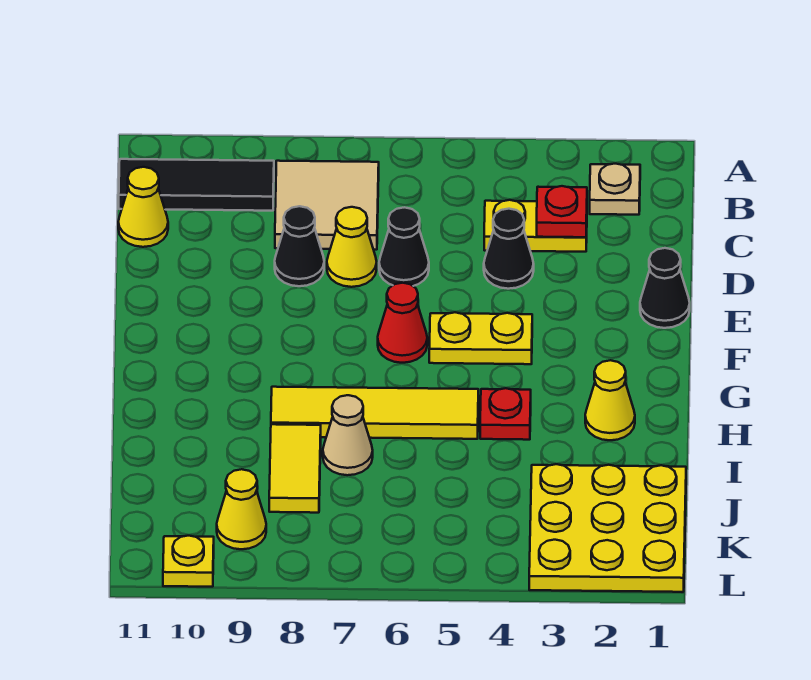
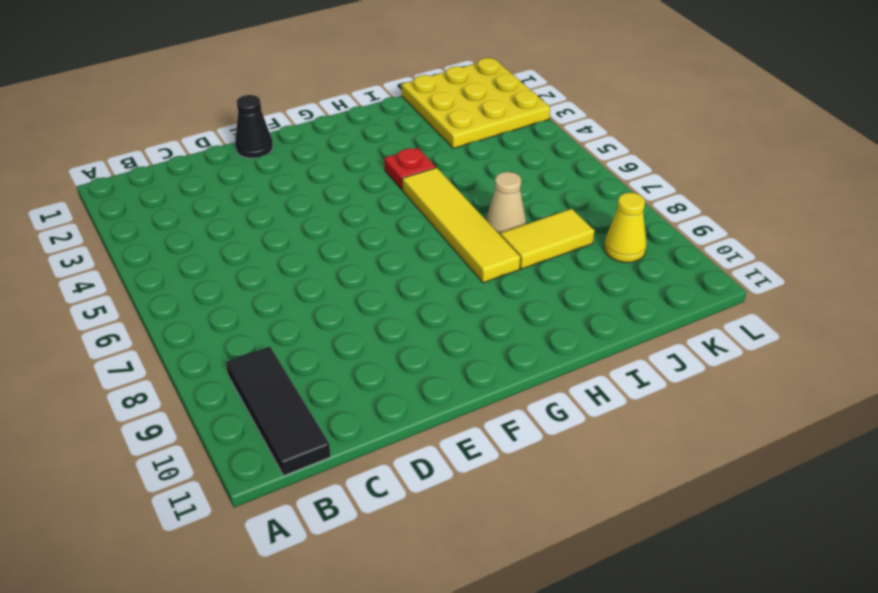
none -> tan 1x1 plate [590,164,640,215]
none -> tan 2x2 tile [275,161,379,250]
none -> yellow 1x2 plate [484,200,587,252]

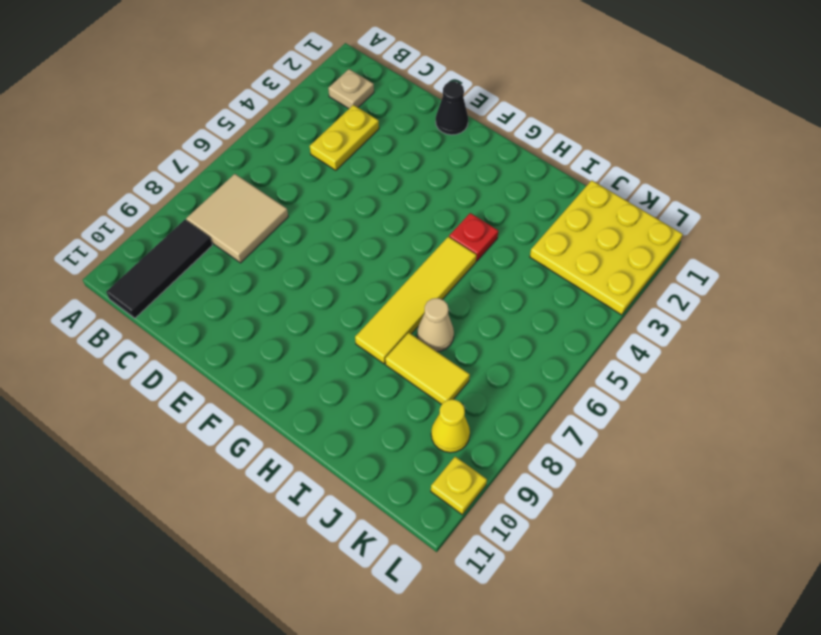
none -> yellow 1x1 cone [118,167,168,247]
none -> black 1x1 cone [484,209,534,289]
none -> black 1x1 cone [379,207,429,286]

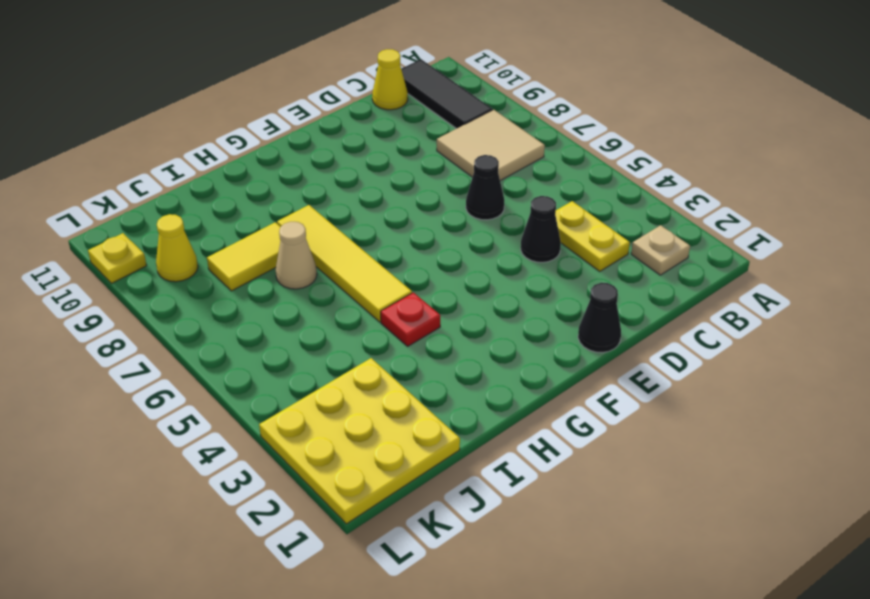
none -> yellow 1x1 cone [327,207,377,287]
none -> black 1x1 cone [275,206,324,286]
none -> yellow 1x2 plate [429,312,532,364]

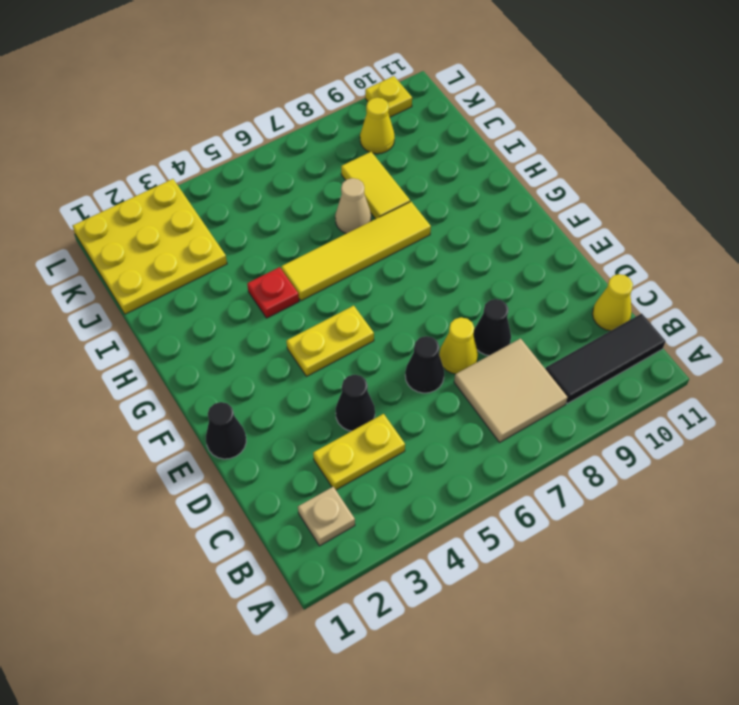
none -> red 1x1 cone [378,283,427,363]
none -> yellow 1x1 cone [585,360,635,440]
none -> red 1x1 plate [537,186,587,237]

